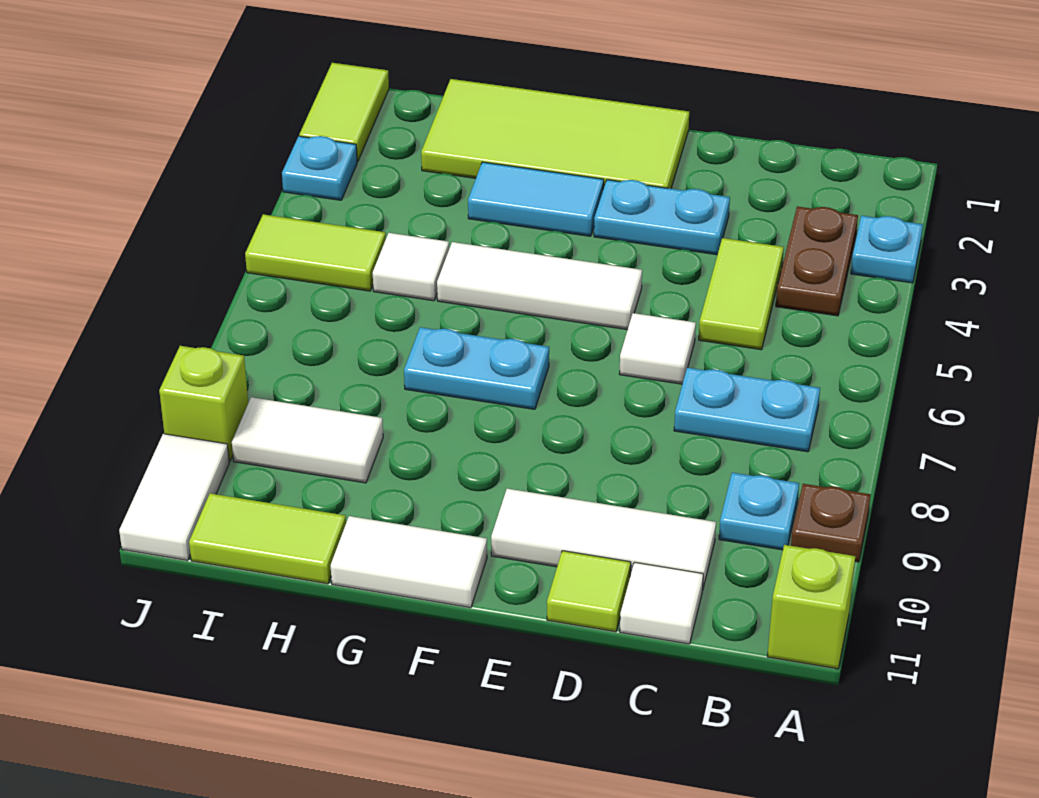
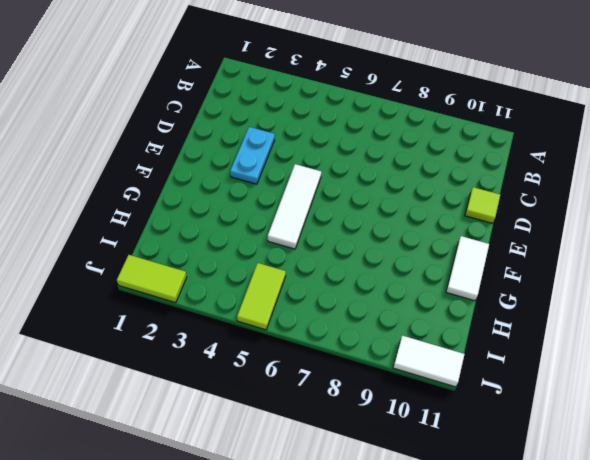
none -> cyan 1x1 plate [851,216,923,283]
none -> brown 1x1 plate [791,484,871,562]
none -> lime 1x1 brick [767,545,855,669]

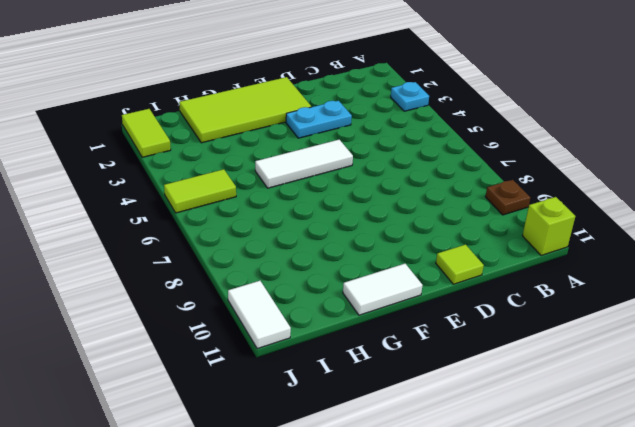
none -> brown 1x2 plate [776,207,858,316]
none -> cyan 1x2 plate [674,368,820,452]
none -> cyan 1x1 plate [719,473,799,550]

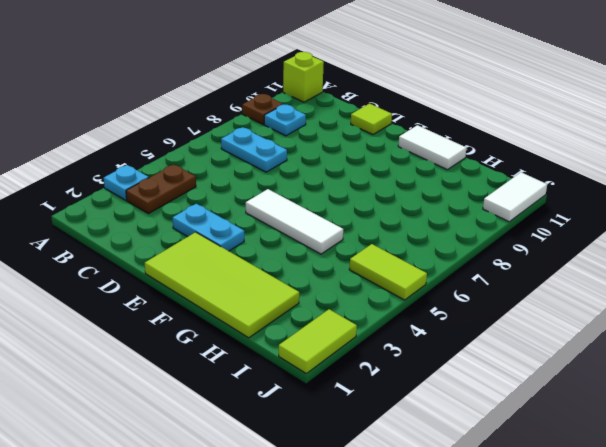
none -> lime 1x2 tile [699,238,784,350]
none -> white 1x3 tile [491,489,716,591]
none -> white 1x1 tile [620,562,703,644]

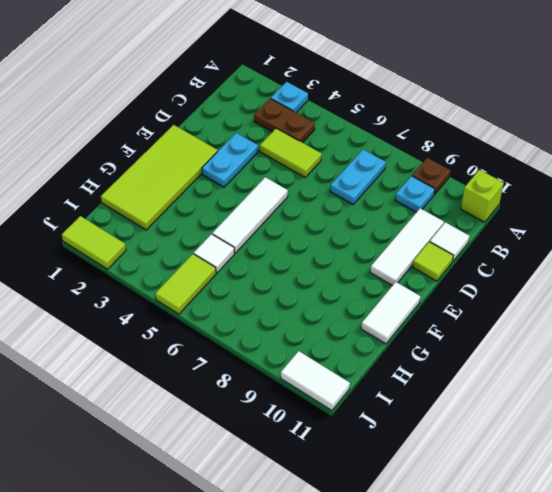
none -> white 1x1 tile [619,313,696,384]
none -> cyan 1x2 tile [468,162,604,236]
none -> cyan 1x2 plate [404,327,549,409]

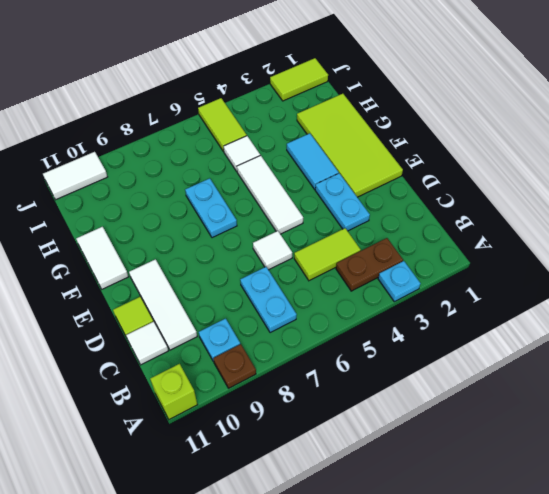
none -> white 1x2 tile [232,397,383,483]
none -> lime 1x2 tile [189,493,346,584]
none -> cyan 1x1 plate [282,136,357,200]

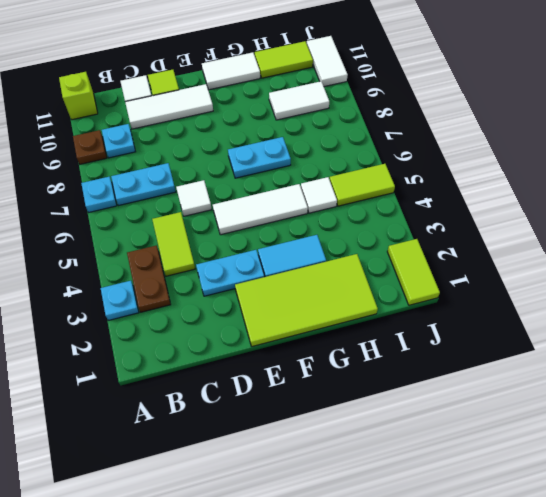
cyan 1x1 plate [81,177,117,213] -> cyan 1x1 plate moved to [282,136,357,200]
none -> lime 1x1 brick [159,346,248,461]

